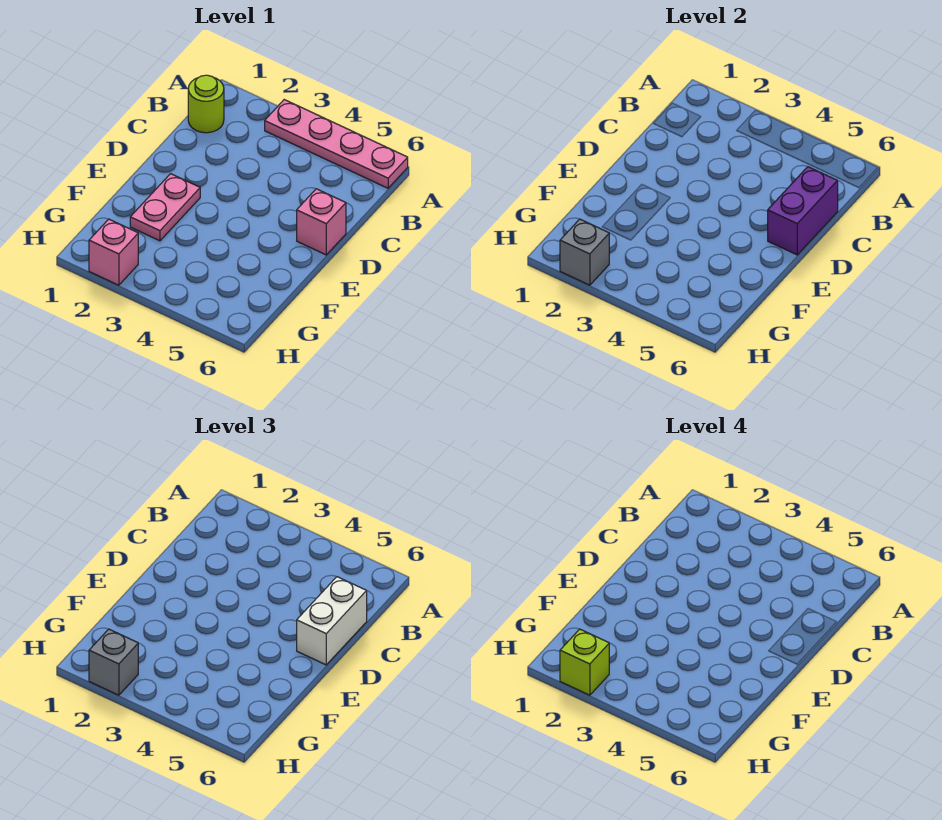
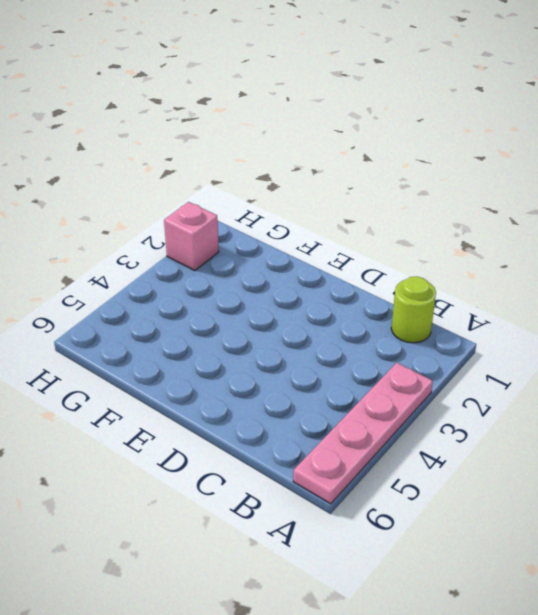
none -> pink 1x1 brick [297,189,346,255]
none -> pink 1x2 plate [130,174,200,241]

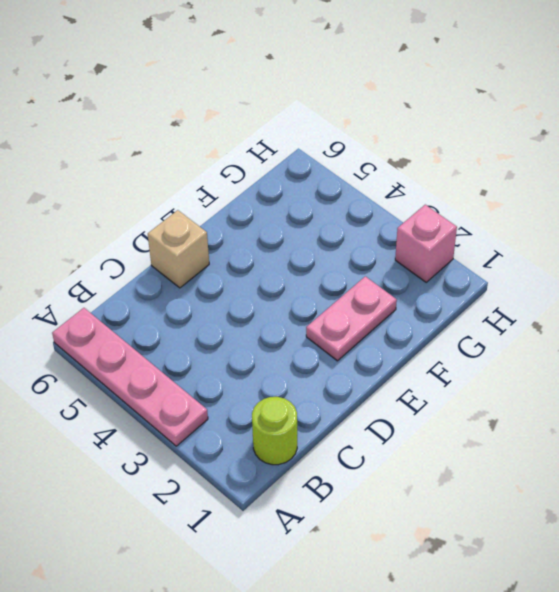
tan 1x1 brick [148,210,209,288] -> pink 1x1 brick [297,189,346,255]
none -> purple 1x2 brick [768,167,838,255]
none -> grey 1x1 brick [560,219,609,285]

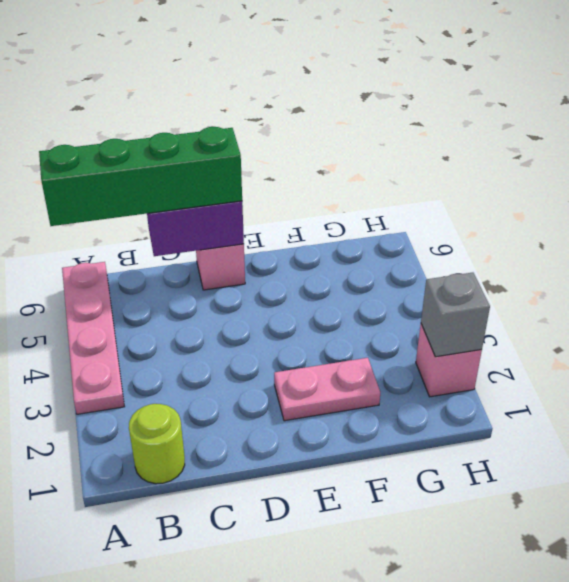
green 1x4 brick [39,127,242,226] -> white 1x2 brick [297,577,367,665]
none -> grey 1x1 brick [89,629,138,695]
none -> lime 1x1 brick [560,629,609,695]

